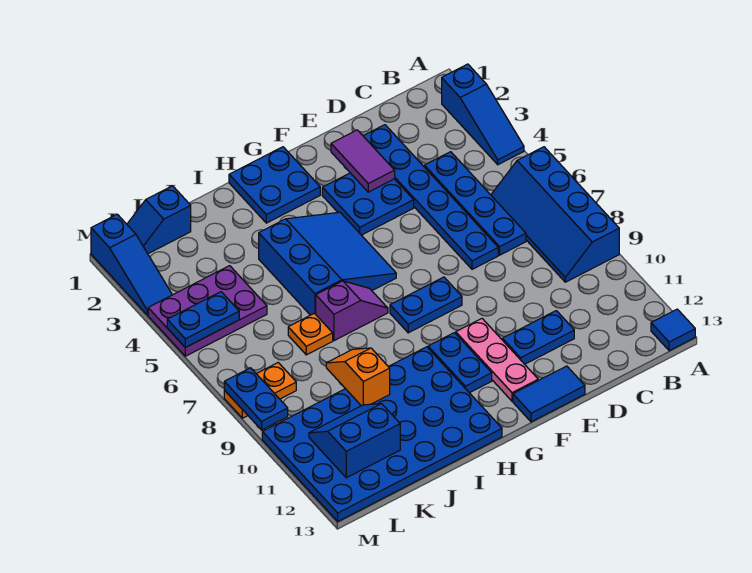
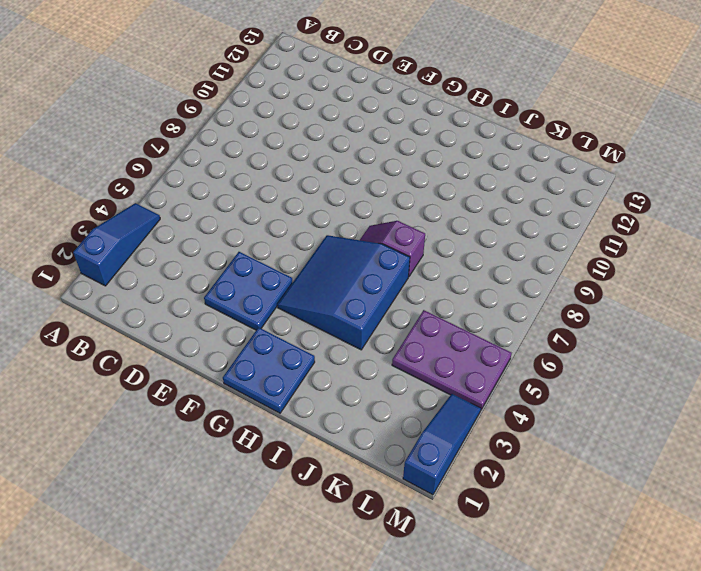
none -> blue 2x4 slope [491,147,619,282]
none -> blue 1x1 tile [651,309,695,351]
none -> blue 1x4 plate [424,152,526,255]

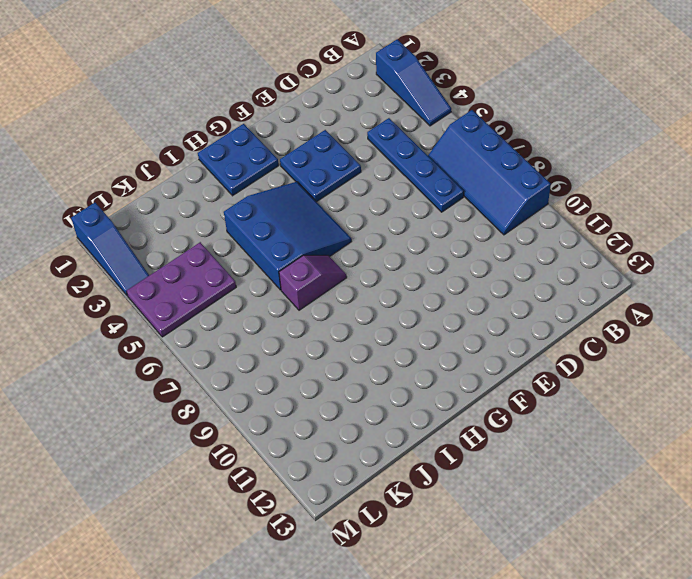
none -> blue 1x1 tile [651,309,695,351]
none -> blue 1x6 plate [364,125,498,269]
none -> blue 1x2 plate [502,311,574,364]

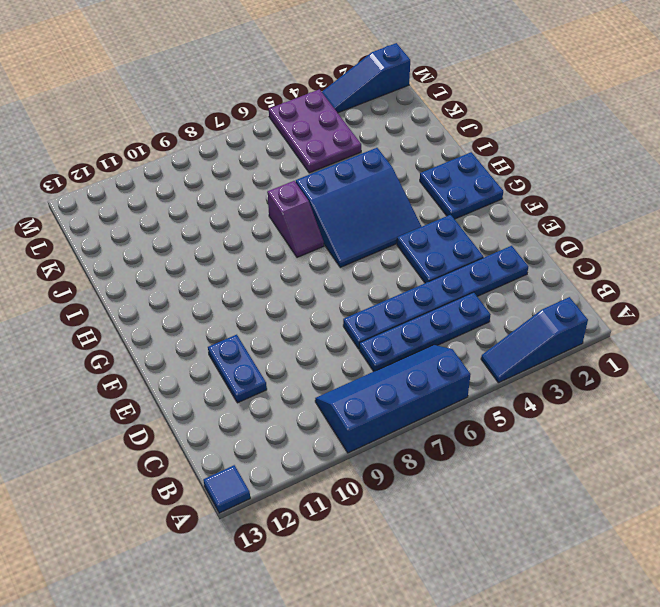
none -> blue 1x2 tile [513,366,585,422]
none -> blue 1x2 plate [390,277,462,333]
none -> pink 1x3 plate [456,319,538,401]

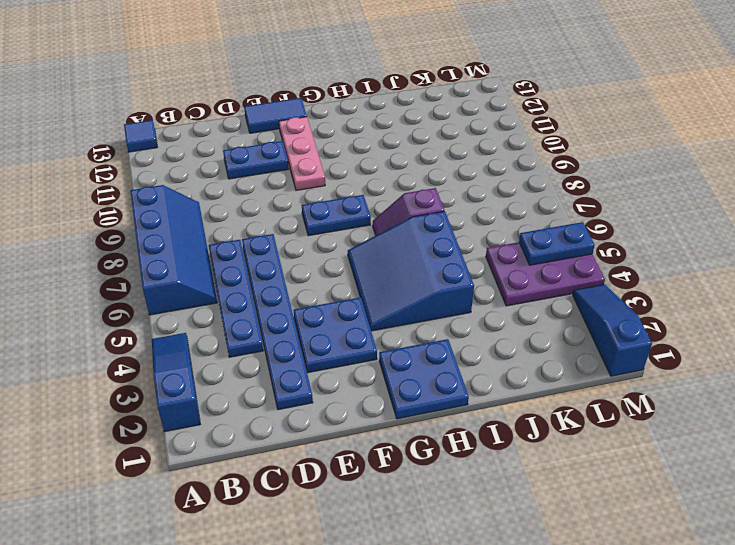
none -> blue 1x2 plate [428,333,492,393]
none -> blue 4x6 plate [262,347,502,521]
none -> orange 1x1 plate [288,313,333,355]

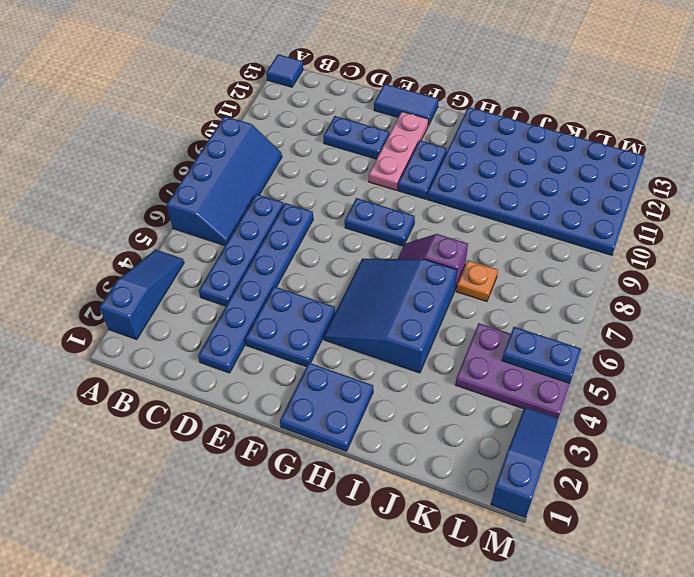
none -> blue 1x2 slope [127,186,191,254]
none -> orange 1x2 plate [224,363,296,418]
none -> purple 1x2 tile [331,130,395,192]

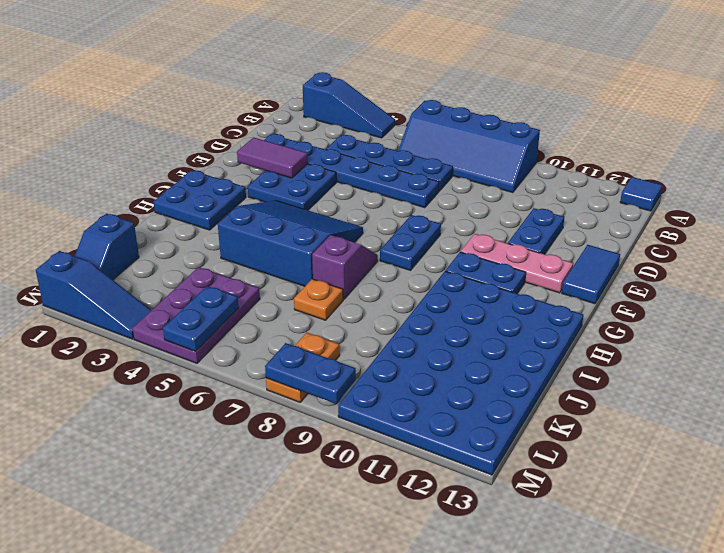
none -> orange 1x2 slope [326,348,390,406]
none -> blue 2x2 slope [309,404,400,478]

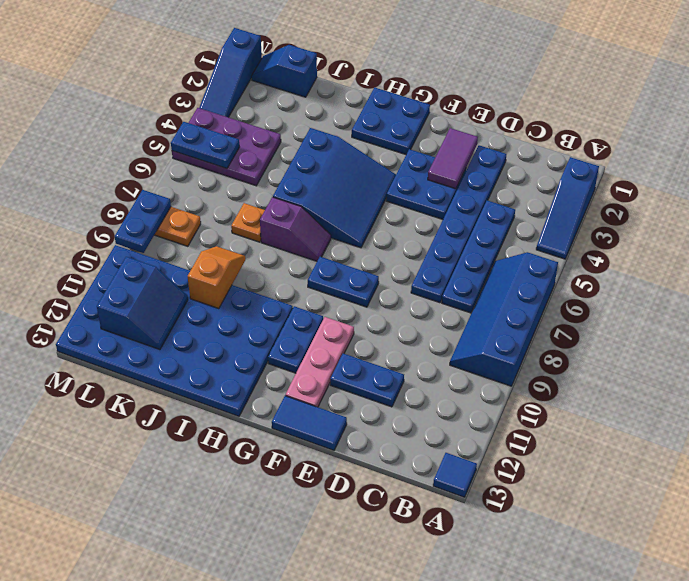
blue 2x2 slope [97,257,188,350] -> blue 2x2 slope turned to [309,404,400,478]

